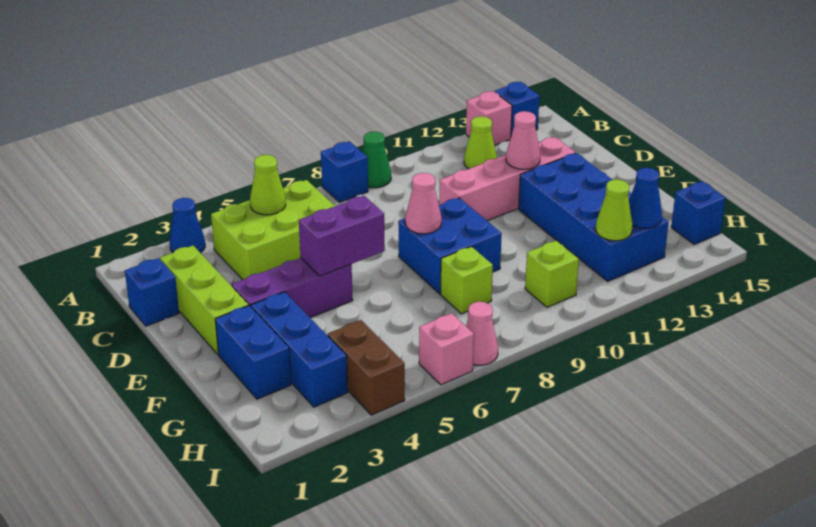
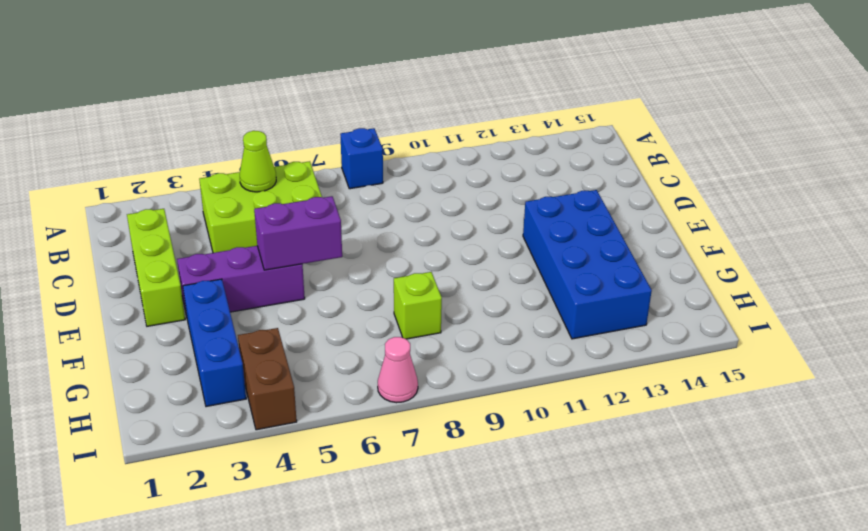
none -> blue 1x1 cone [170,198,205,253]
none -> green 1x1 cone [363,132,391,188]
none -> pink 1x1 brick [466,91,512,145]

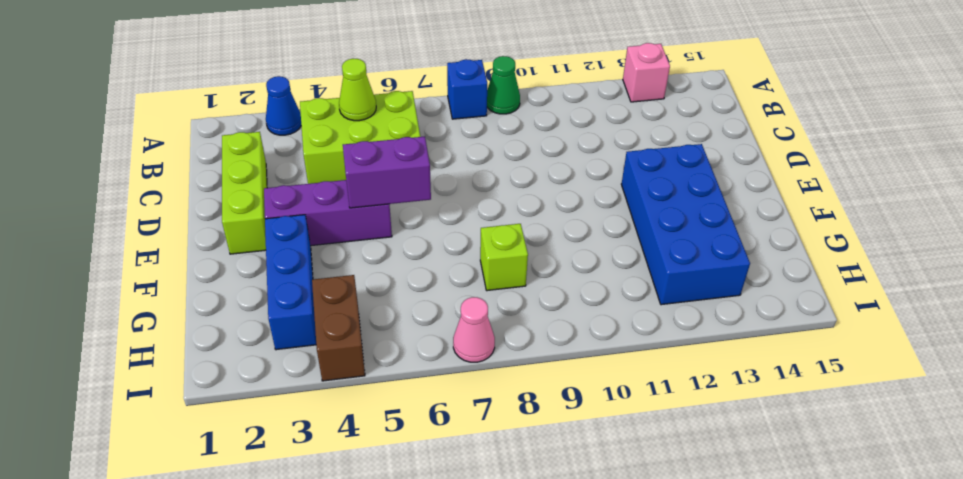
none -> blue 1x1 brick [494,82,540,135]
none -> lime 1x1 cone [464,116,497,169]
none -> blue 1x1 brick [125,258,179,326]

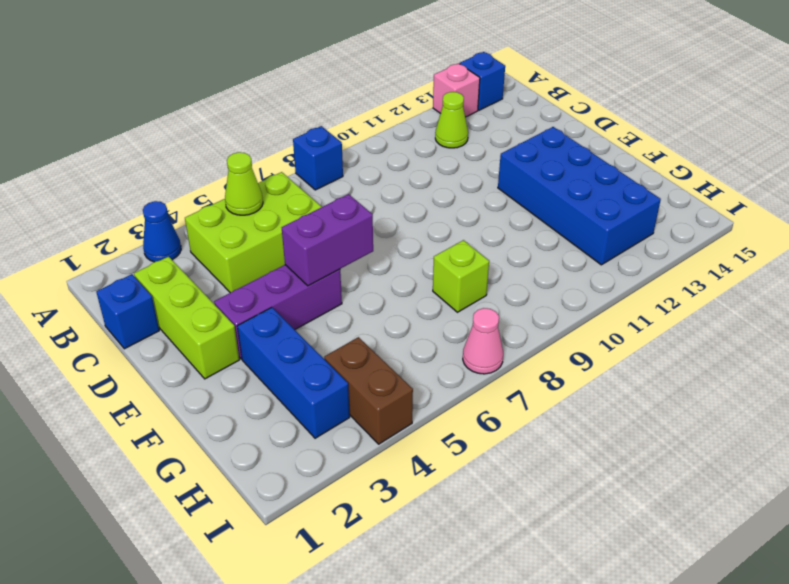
none -> green 1x1 cone [363,132,391,188]
none -> pink 1x4 brick [439,137,575,221]
none -> blue 2x2 brick [398,198,502,294]

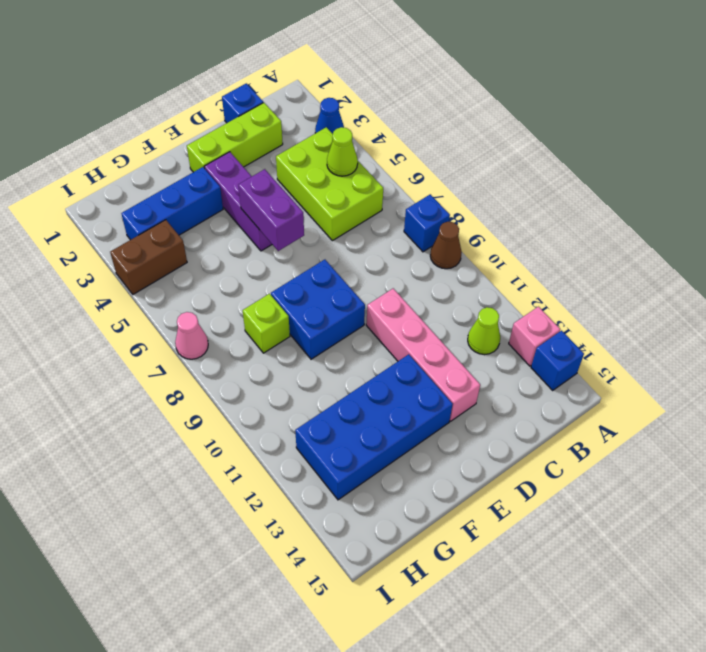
brown 1x1 cone [430,222,462,269] -> green 1x1 cone [363,132,391,188]
none -> blue 1x2 brick [215,305,291,399]
none -> lime 1x1 brick [525,240,579,307]
none -> blue 1x1 brick [671,181,725,244]

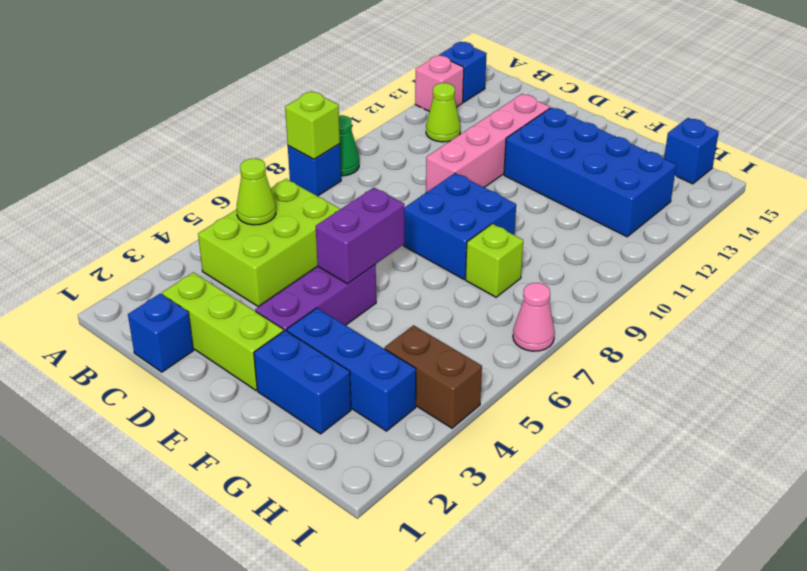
lime 1x1 brick [285,91,340,159] -> lime 1x1 brick moved to [525,240,579,307]
none -> blue 1x1 cone [170,198,205,253]
none -> pink 1x1 brick [419,313,474,385]
none -> pink 1x1 cone [506,111,540,169]

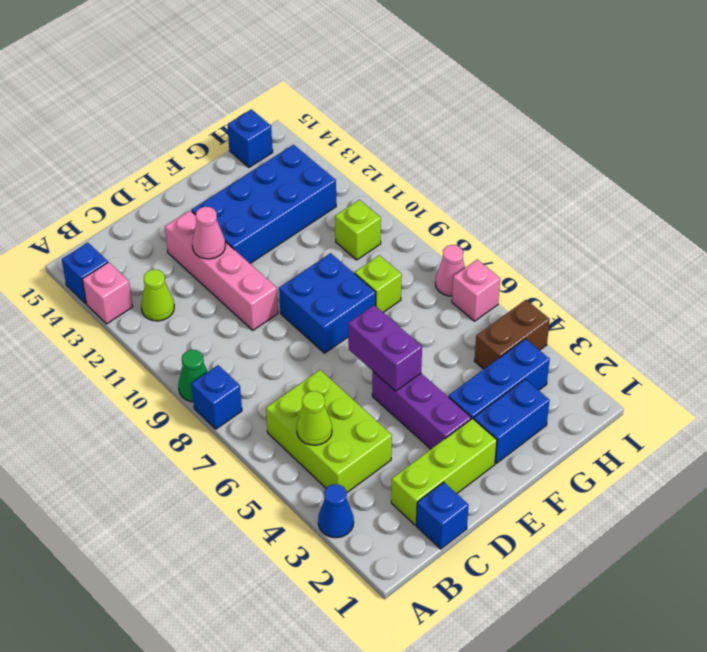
none -> pink 1x1 cone [405,173,442,234]
none -> lime 1x1 cone [596,179,633,241]
none -> blue 1x1 cone [629,168,662,228]

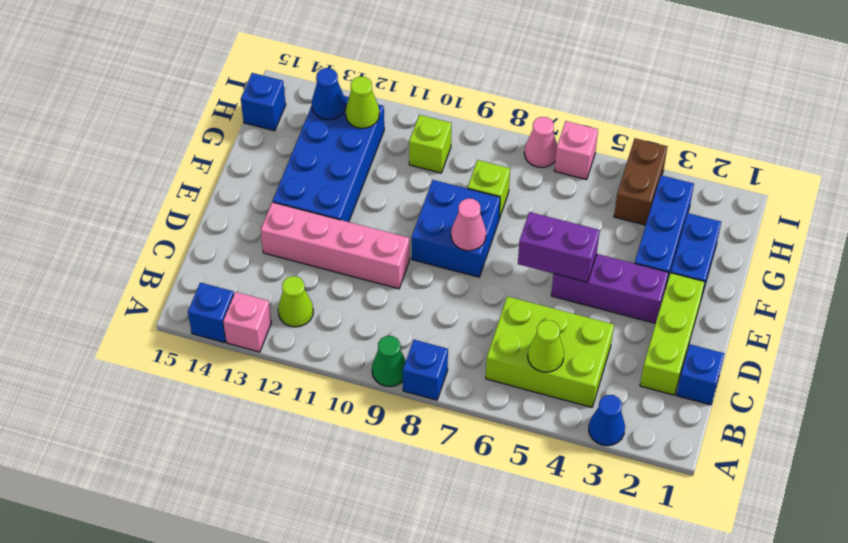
none -> pink 1x1 cone [506,111,540,169]

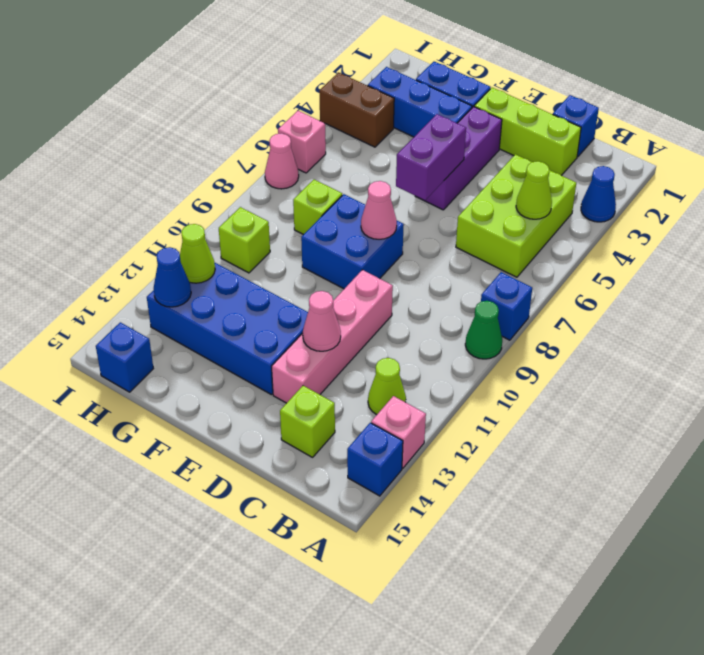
lime 1x1 brick [280,386,335,457] -> none

